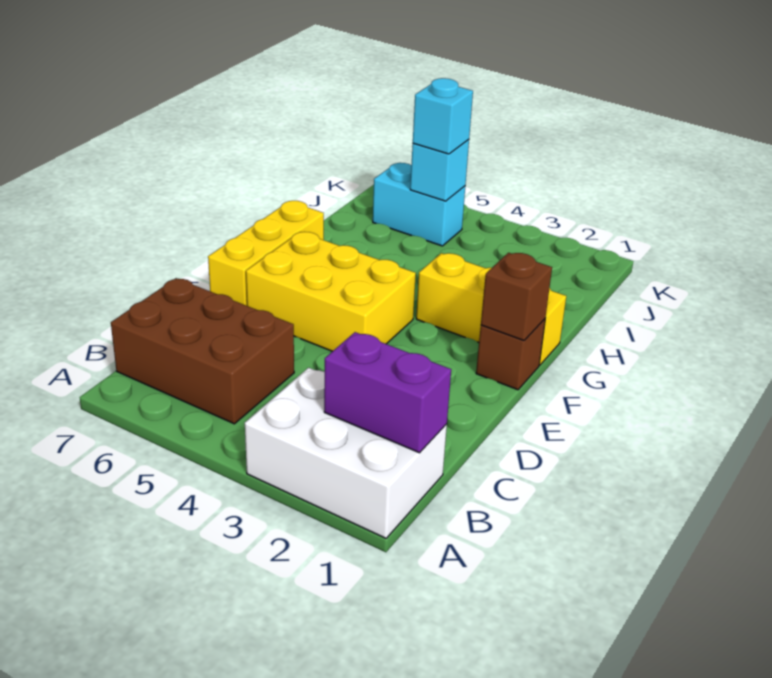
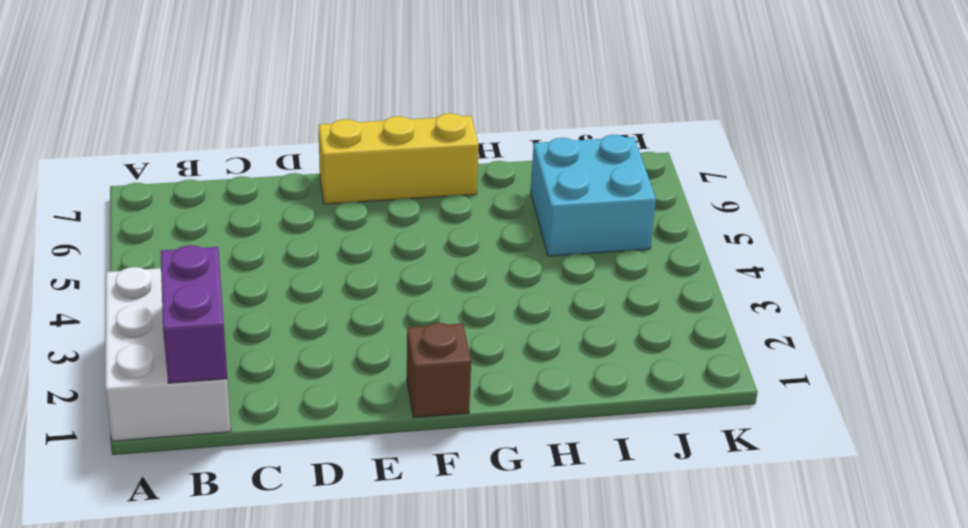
cyan 2x2 brick [531,135,656,256] -> cyan 1x2 brick [373,163,465,246]
none -> brown 2x3 brick [111,278,294,424]
none -> yellow 2x3 brick [246,232,416,351]

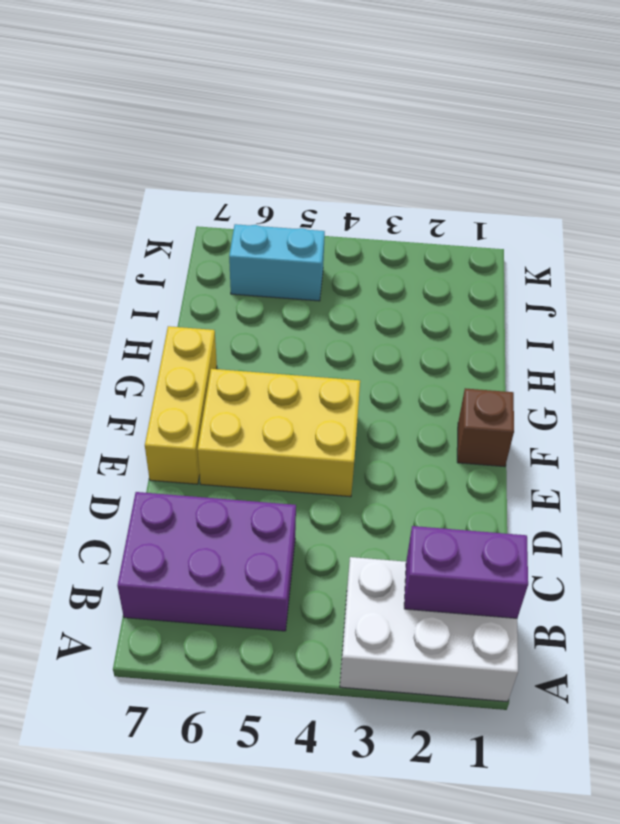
purple 2x3 brick [117,492,296,631] -> brown 2x3 brick [111,278,294,424]
none -> yellow 1x3 brick [416,253,566,365]
none -> brown 1x1 brick [481,253,552,341]

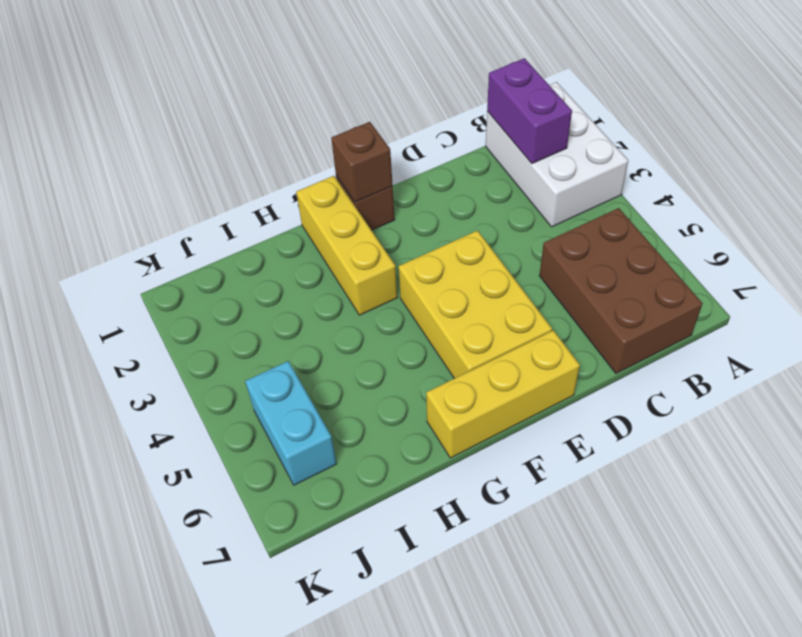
none -> cyan 1x1 brick [410,140,469,201]
none -> cyan 1x1 brick [413,78,473,154]

